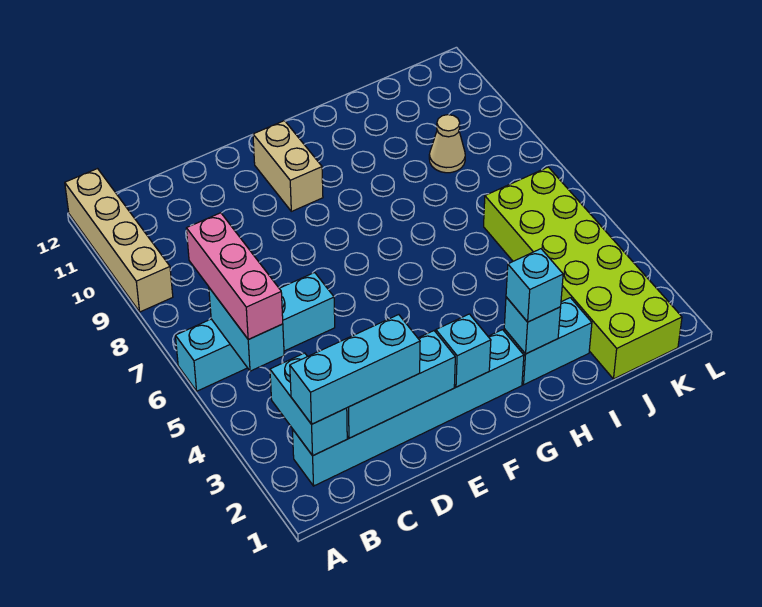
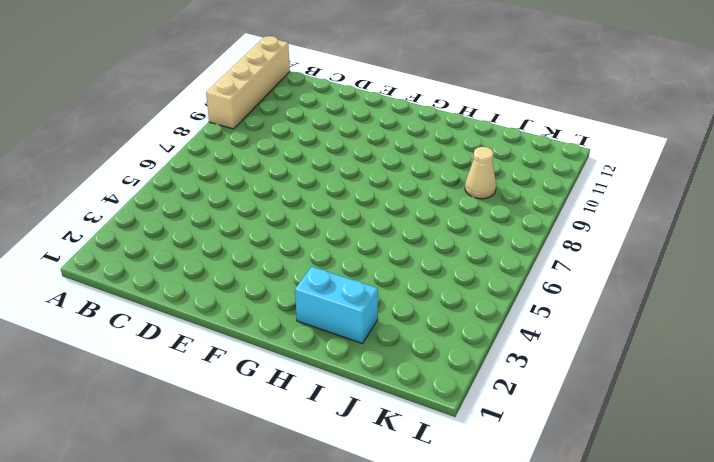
none -> cyan 1x4 brick [175,272,335,391]
none -> cyan 1x6 brick [292,330,524,486]
none -> tan 1x2 brick [253,121,323,211]

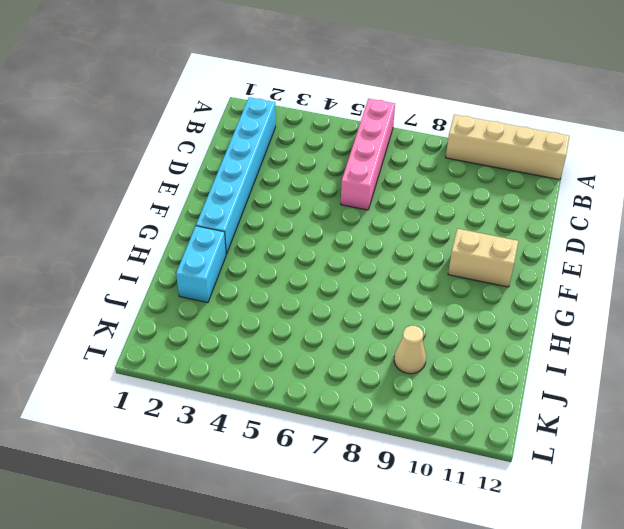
pink 1x4 brick [341,99,395,210] -> cyan 1x4 brick [175,272,335,391]
none -> lime 2x6 brick [484,167,682,379]
none -> cyan 1x2 brick [270,353,347,456]
none -> cyan 1x2 brick [209,288,284,371]

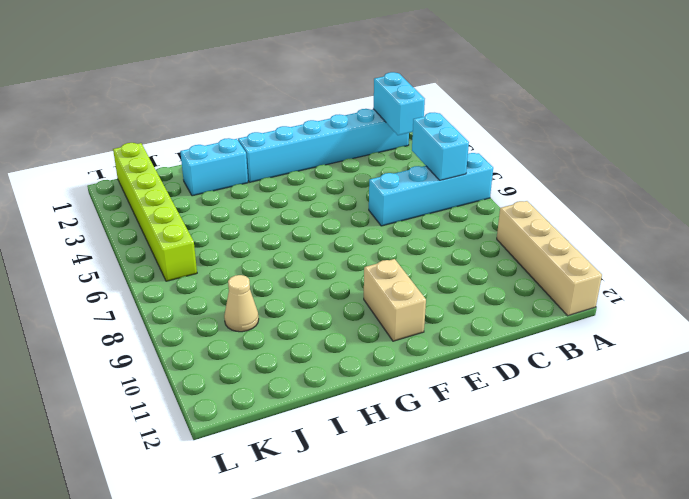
lime 1x6 brick [113,143,197,281] -> lime 2x6 brick [484,167,682,379]
none -> cyan 1x3 brick [347,331,455,438]
none -> cyan 1x1 brick [436,314,491,387]
none -> cyan 1x1 brick [504,297,561,354]

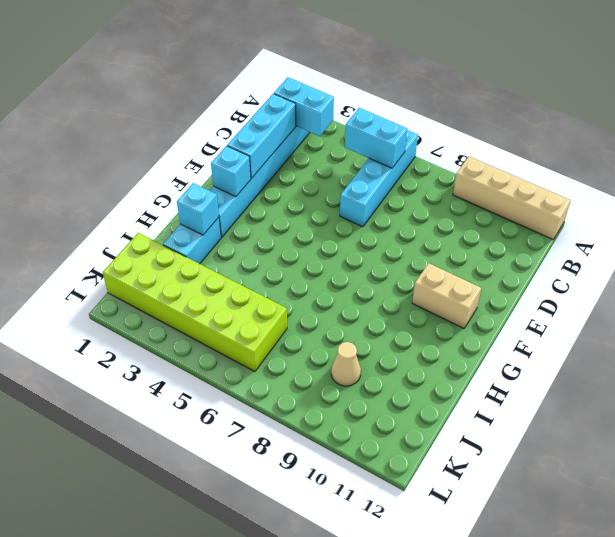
none -> cyan 1x3 brick [290,315,420,424]
none -> pink 1x3 brick [186,213,283,339]
none -> cyan 1x1 brick [506,249,563,322]

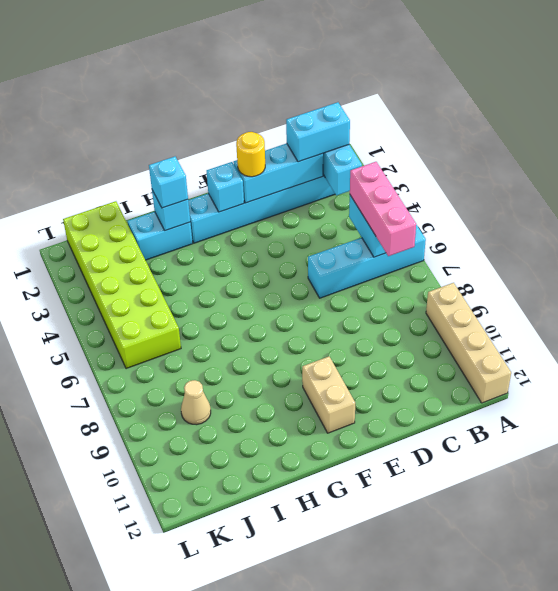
cyan 1x2 brick [286,102,350,162] -> cyan 1x3 brick [290,315,420,424]
yellow 1x1 round brick [236,132,265,177] -> none

